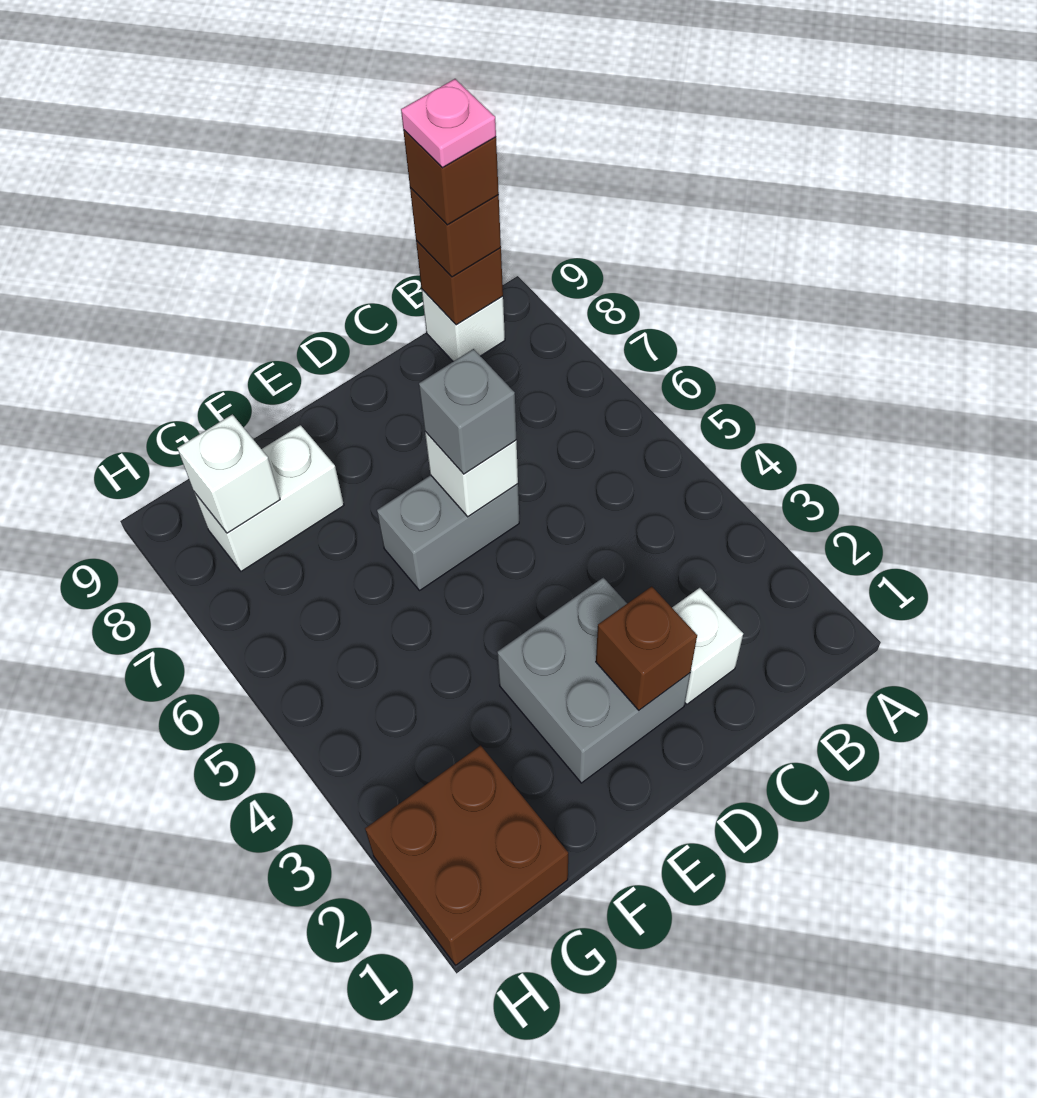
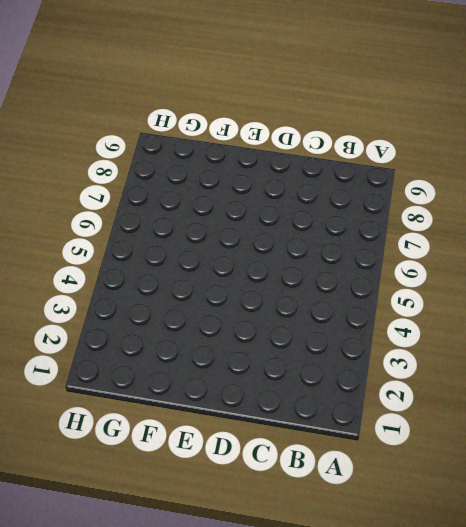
none -> white 1x1 brick [422,290,505,361]
none -> white 1x1 brick [672,588,743,704]
none -> grey 2x2 brick [497,578,690,783]

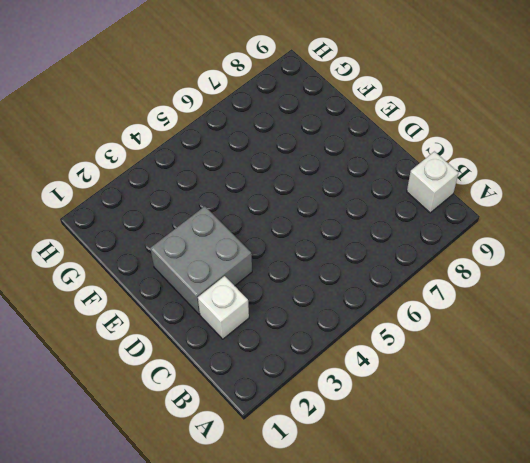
none -> grey 1x2 brick [377,475,519,590]
none -> white 1x2 brick [194,425,344,571]
none -> brown 2x2 brick [365,745,568,965]

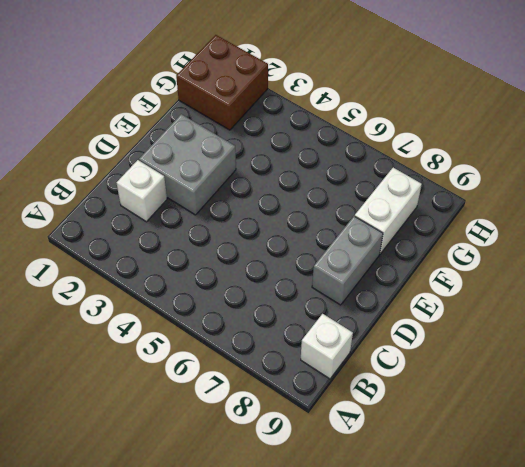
grey 1x2 brick [312,216,383,305] -> grey 1x2 brick moved to [377,475,519,590]
none -> brown 1x1 brick [416,240,503,325]
none -> brown 1x1 brick [596,586,697,710]
none -> white 1x1 brick [425,432,518,517]

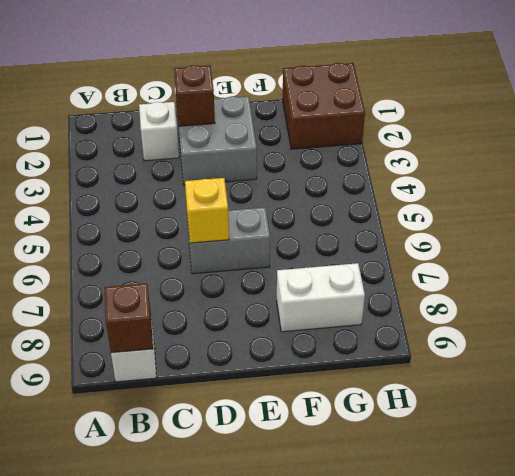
yellow 1x1 brick [185,178,229,243] -> white 1x1 brick [425,432,518,517]
none -> white 1x1 brick [177,414,280,533]
none -> brown 1x1 brick [410,188,501,277]
none -> grey 1x1 brick [419,349,516,474]

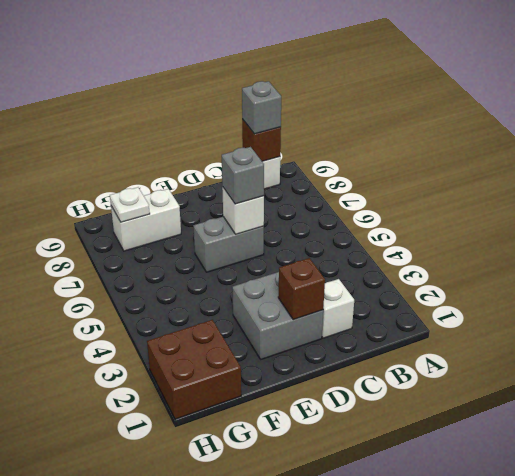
grey 1x1 brick [242,81,281,134] -> brown 1x1 brick [410,188,501,277]
white 1x1 plate [110,187,150,222] -> white 1x1 brick [177,414,280,533]
none -> brown 1x1 brick [403,130,499,225]
none -> pink 1x1 plate [401,79,496,168]

